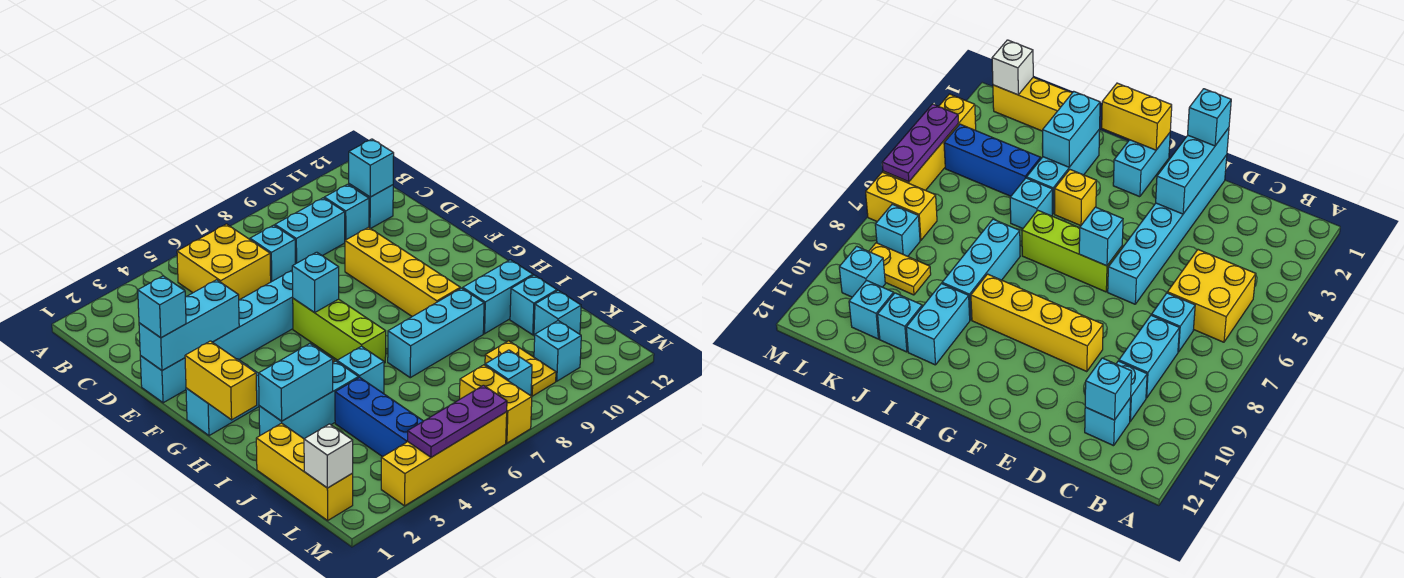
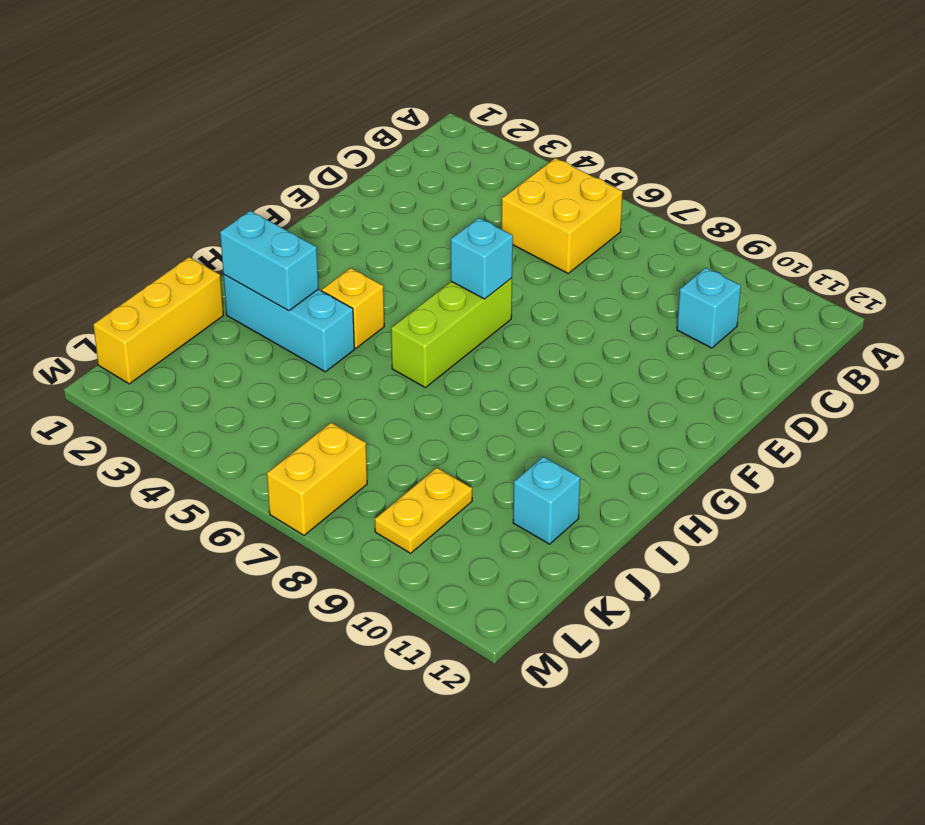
none -> cyan 1x1 brick [250,225,295,282]
none -> cyan 1x2 brick [275,198,345,264]
none -> cyan 1x1 brick [349,184,393,229]
none -> cyan 1x6 brick [140,271,293,403]

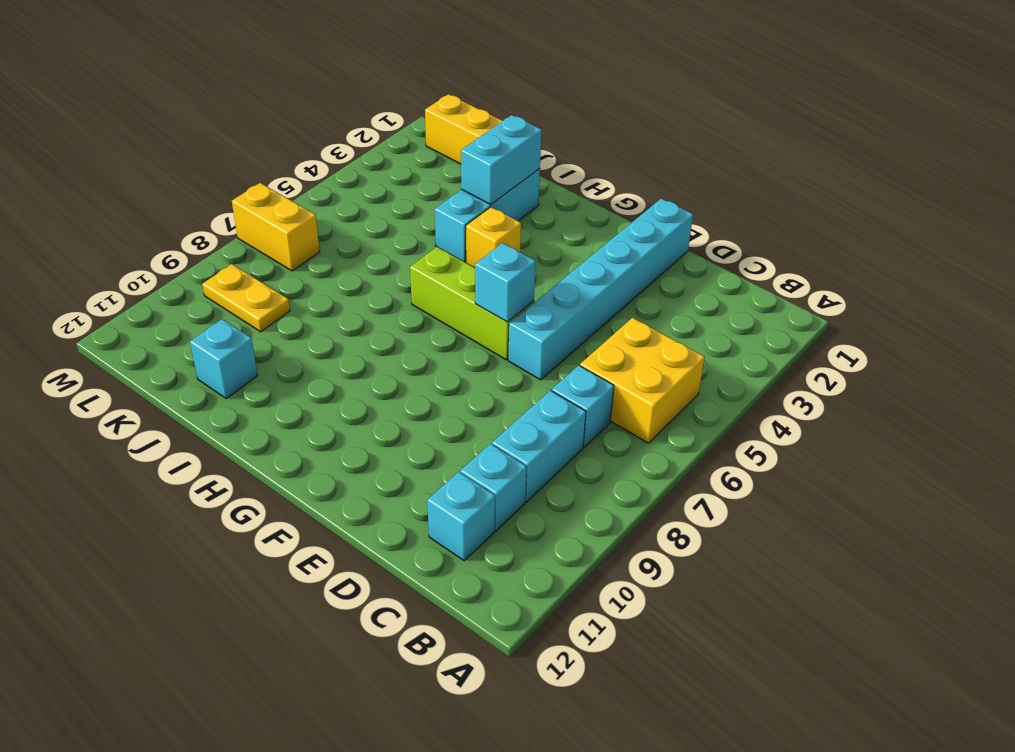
none -> yellow 1x4 brick [345,227,460,317]
none -> cyan 1x2 brick [186,359,259,436]
none -> cyan 1x1 brick [337,346,384,394]
none -> cyan 1x3 brick [388,288,484,378]

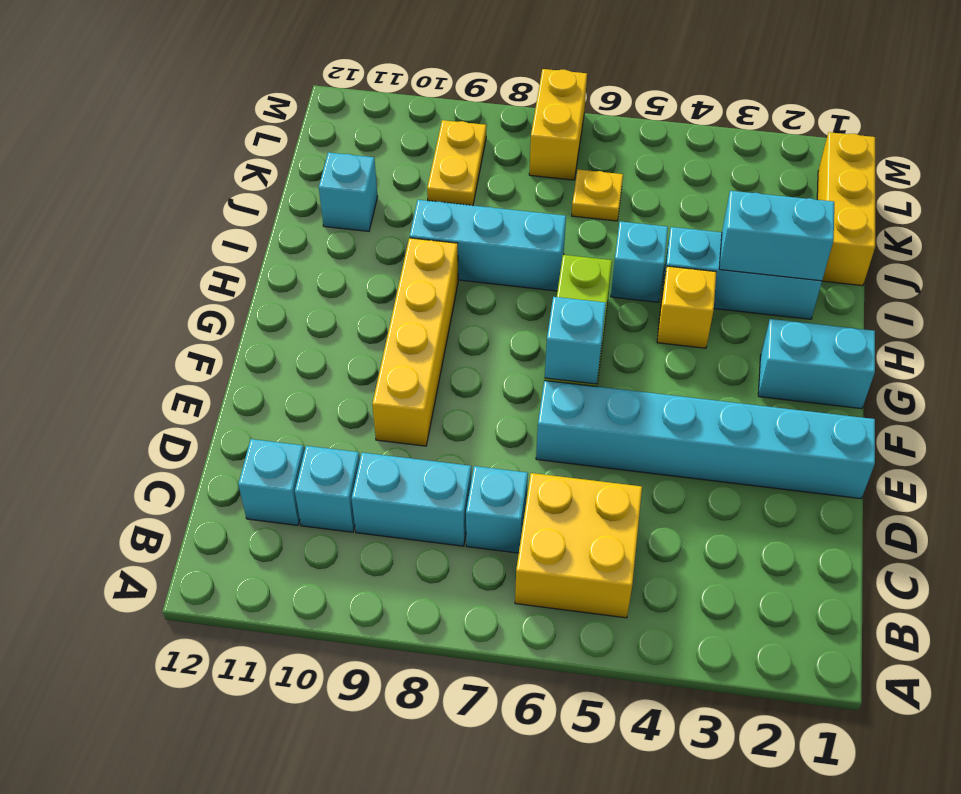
yellow 1x1 plate [572,169,623,221] -> none
none -> cyan 1x2 brick [463,260,533,334]
none -> blue 1x3 brick [335,377,423,457]
none -> cyan 1x1 brick [534,291,581,336]
none -> cyan 1x1 brick [485,350,532,396]

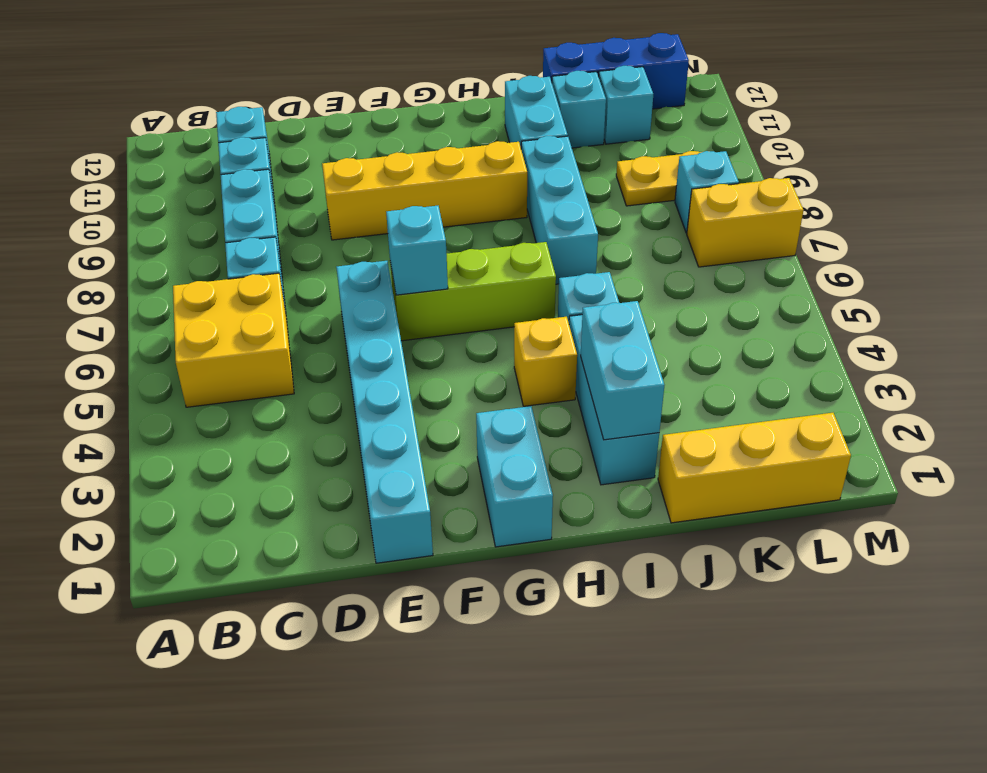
blue 1x3 brick [543,33,689,109] -> blue 1x3 brick moved to [335,377,423,457]
none -> cyan 1x1 brick [534,321,581,381]
none -> yellow 1x4 brick [381,412,507,506]
none -> cyan 1x1 brick [349,139,394,197]
none -> cyan 1x3 brick [139,280,239,370]

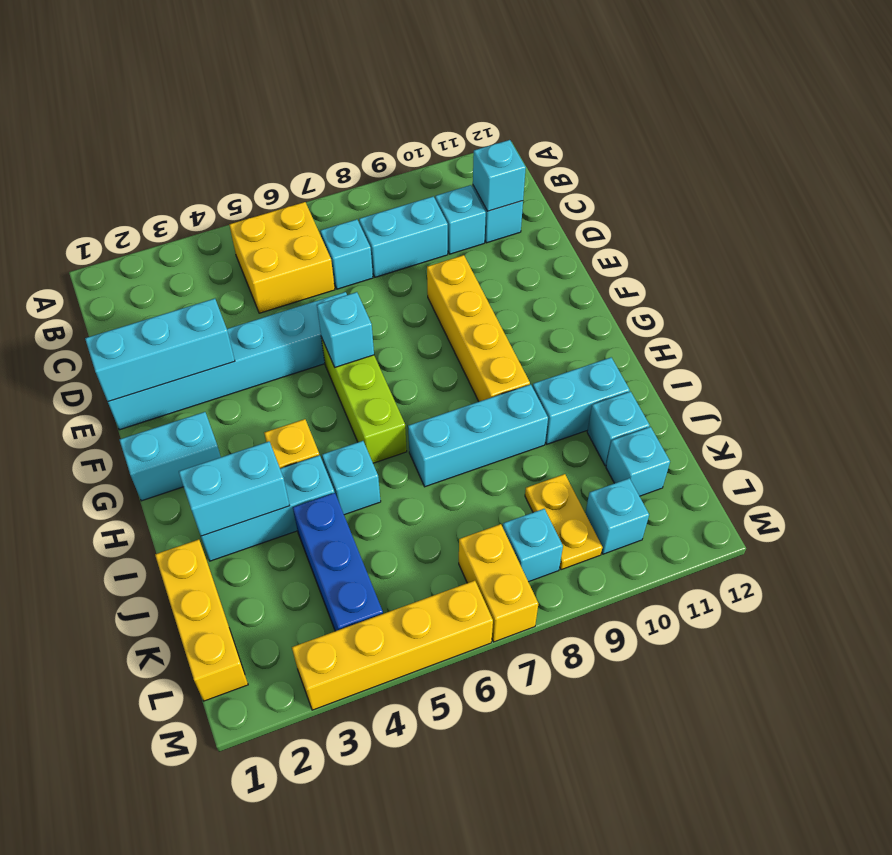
none -> yellow 1x2 brick [185,341,257,420]
none -> white 1x1 brick [304,424,353,488]
none -> purple 1x3 plate [408,385,507,457]
none -> cyan 1x1 brick [138,276,186,338]

